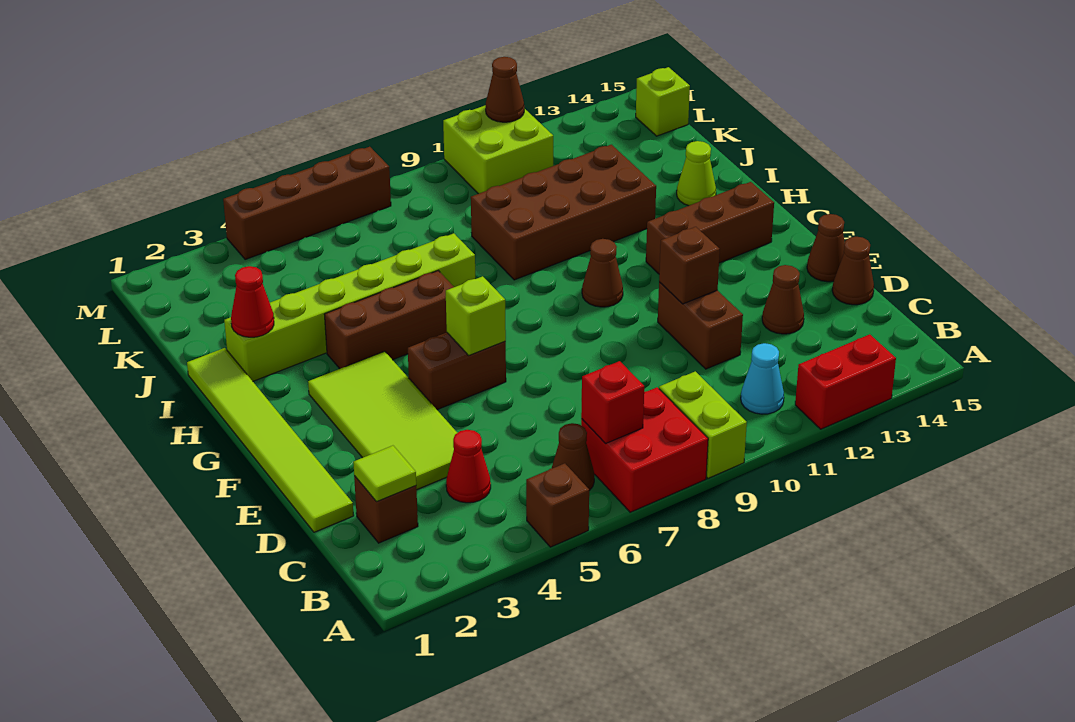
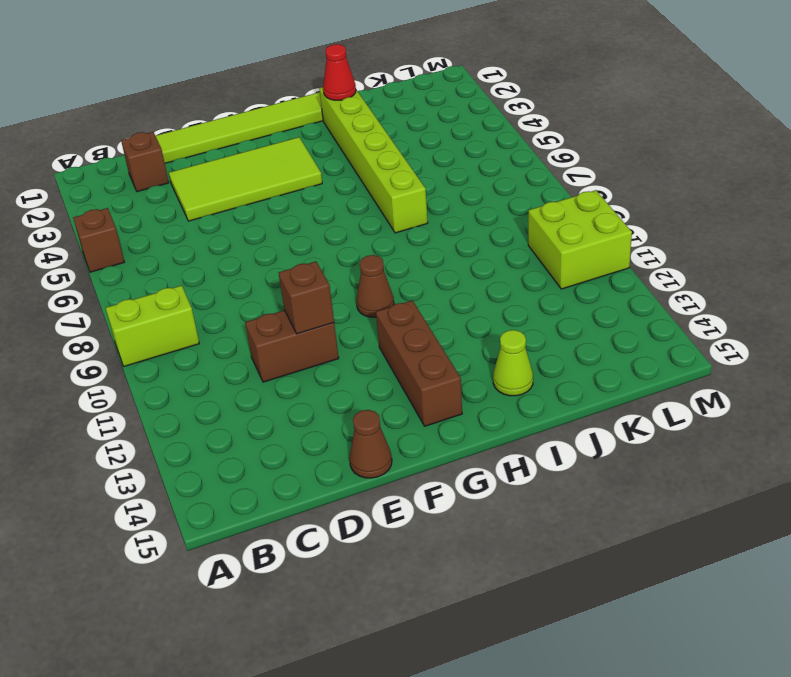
none -> red 2x2 brick [581,387,708,512]
none -> red 1x2 brick [795,334,896,429]
none -> brown 1x1 cone [552,423,594,491]
none -> cyan 1x1 cone [741,343,784,414]

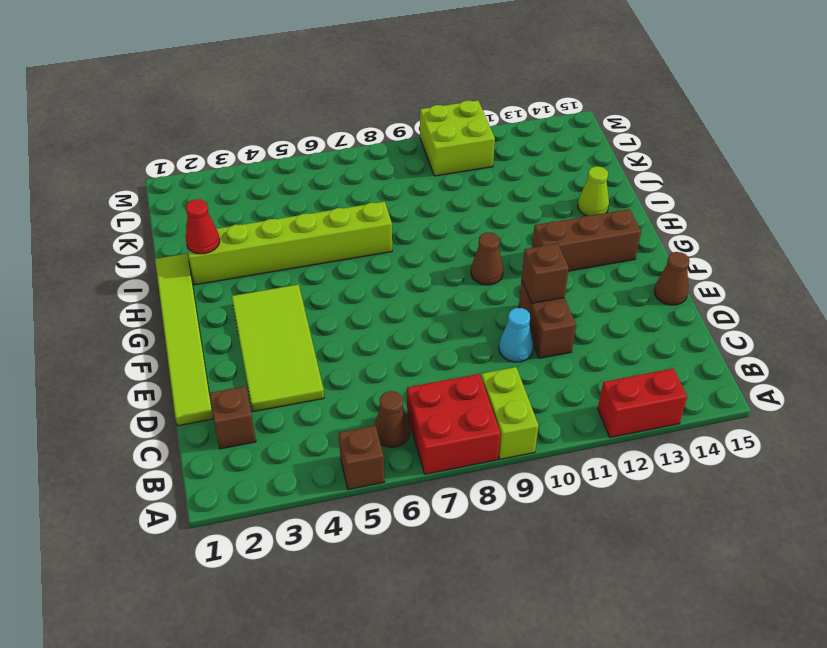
cyan 1x1 cone [499,308,534,362] -> cyan 1x1 cone moved to [741,343,784,414]
none -> red 1x1 cone [446,430,491,503]
none -> brown 1x1 cone [762,265,804,334]
none -> brown 1x1 cone [832,237,874,305]
none -> brown 1x2 brick [408,333,506,410]

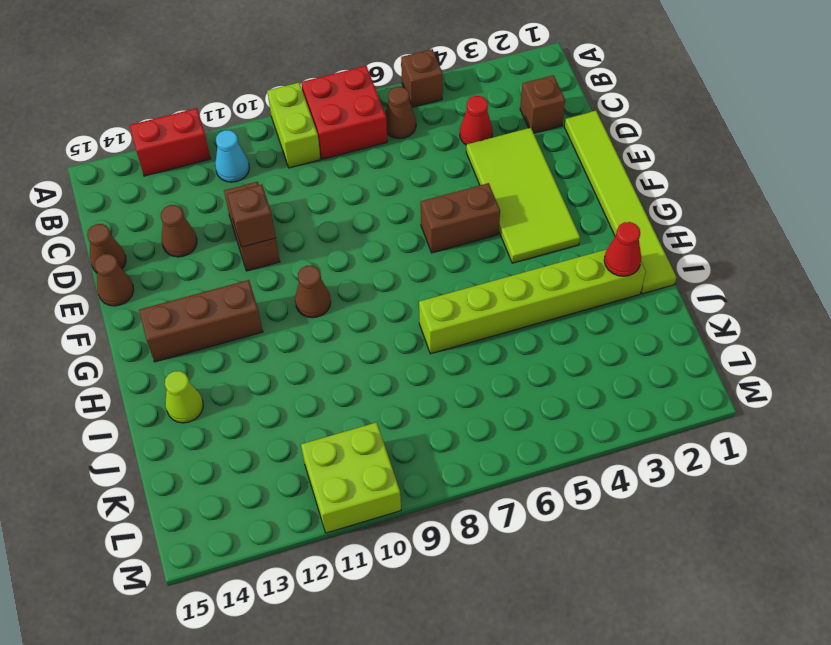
none -> brown 1x3 brick [324,271,454,369]
none -> brown 2x4 brick [471,145,656,280]
none -> lime 1x1 brick [636,67,690,136]
none -> brown 1x4 brick [223,147,391,259]

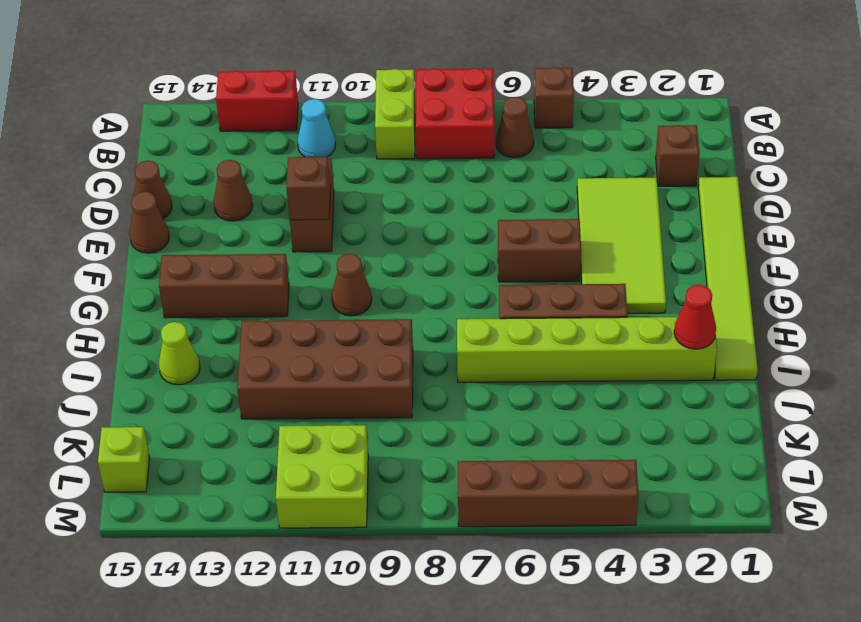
none -> red 1x1 cone [446,430,491,503]
none -> red 1x1 brick [581,361,644,444]
none -> lime 1x1 tile [353,446,416,502]
none -> lime 1x1 brick [446,276,506,356]

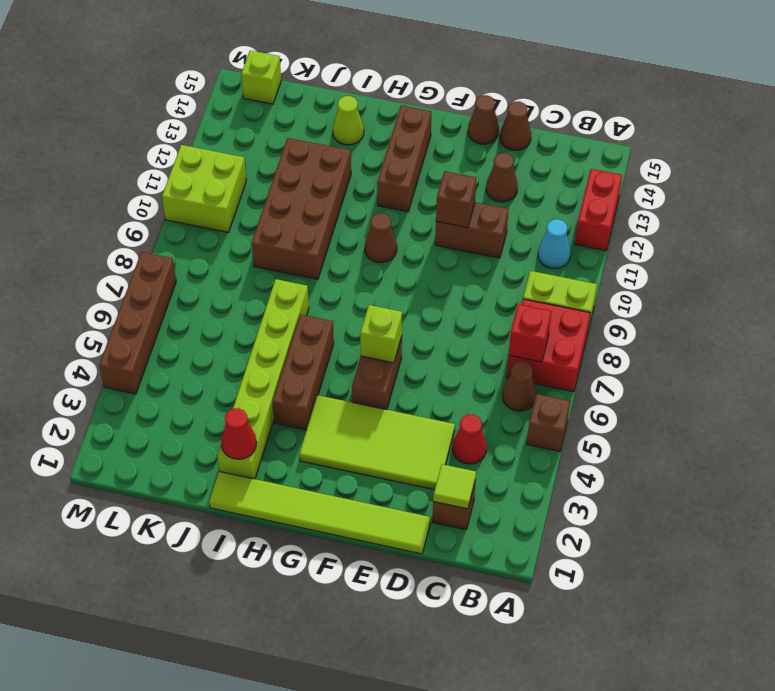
none -> brown 1x1 cone [486,57,524,122]

